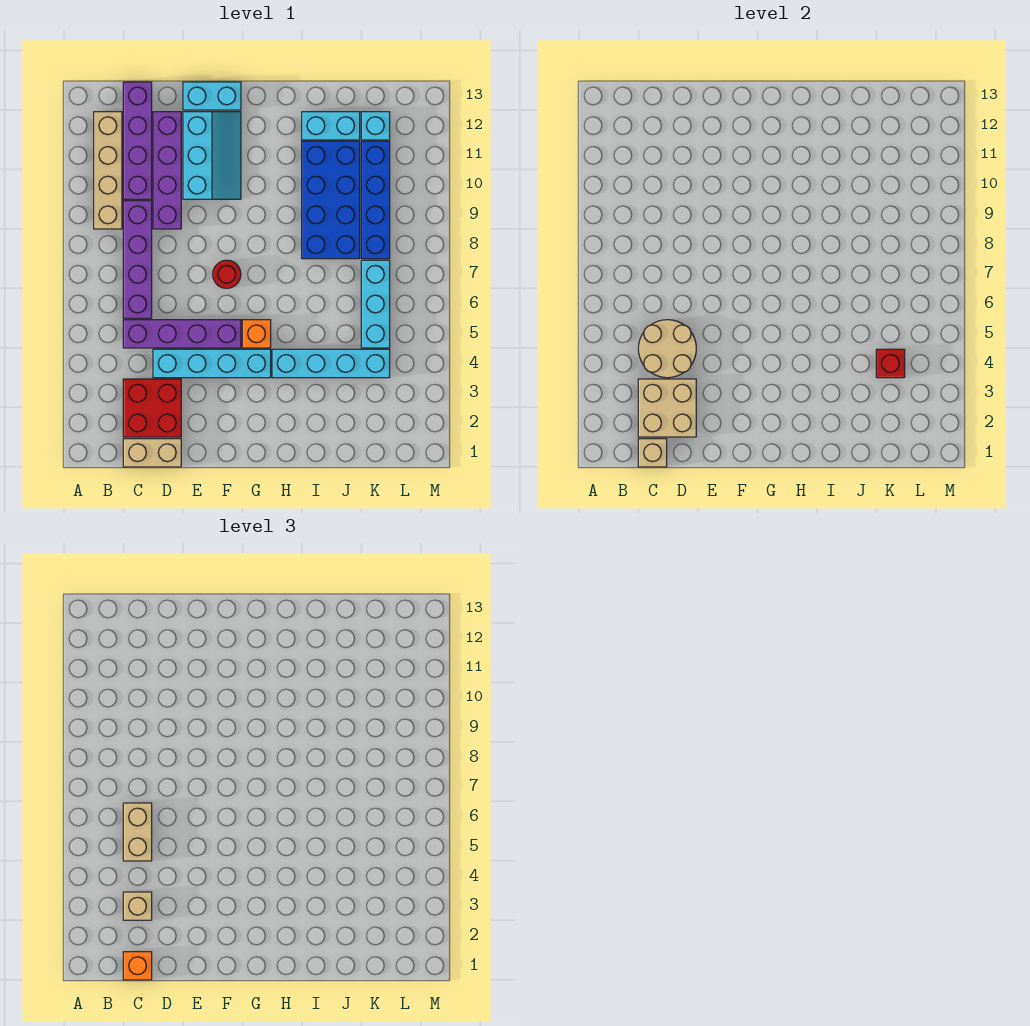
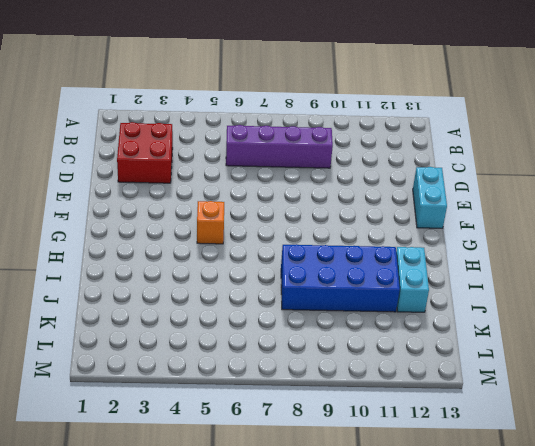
none -> tan 1x4 brick [94,112,122,229]
none -> tan 1x2 brick [123,439,181,467]
none -> purple 1x4 brick [123,320,241,348]

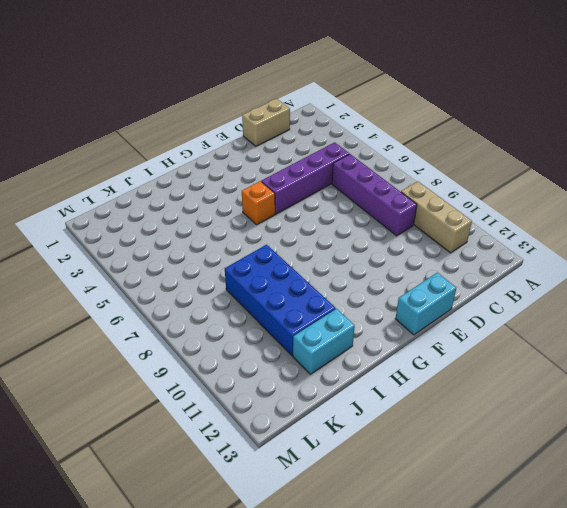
tan 1x3 brick [401,181,472,253] -> tan 1x4 brick [94,112,122,229]
none -> red 2x2 brick [123,379,181,437]
none -> purple 1x4 brick [123,82,152,199]
none -> cyan 1x4 brick [153,349,271,378]

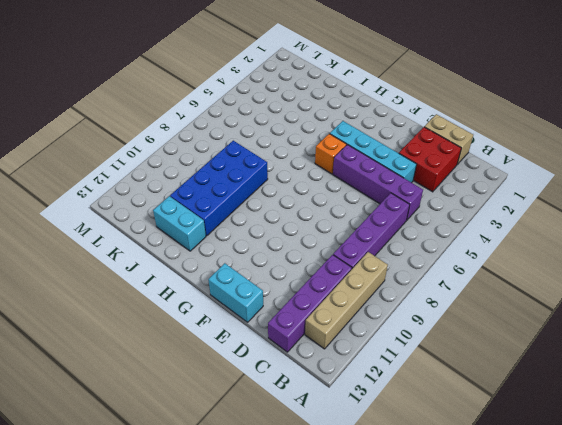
none -> purple 1x4 brick [153,112,181,229]
none -> cyan 2x3 slope [183,112,241,199]
none -> red 1x1 round brick [213,260,241,288]

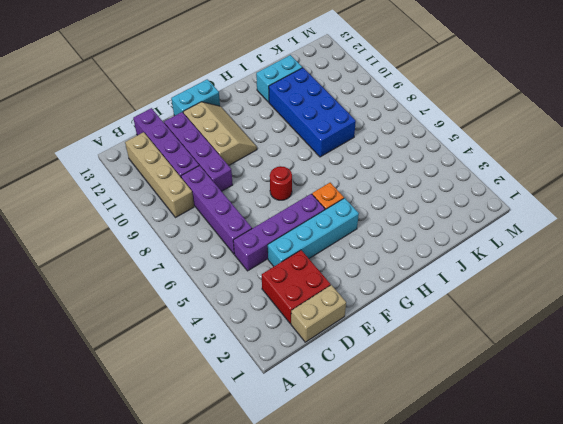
tan 2x3 slope [183,102,257,166] -> cyan 2x3 slope [183,112,241,199]
none -> cyan 1x4 brick [272,349,390,378]
none -> cyan 1x3 brick [361,260,390,348]
none -> blue 1x4 brick [361,141,390,259]

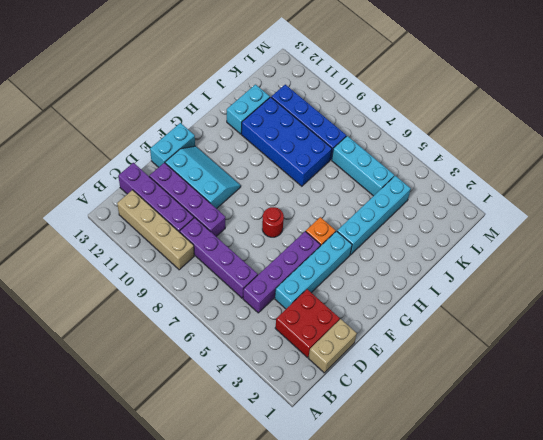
none -> cyan 1x1 brick [361,112,390,140]
none -> tan 1x1 brick [638,439,667,467]
none -> tan 2x2 brick [638,379,696,437]

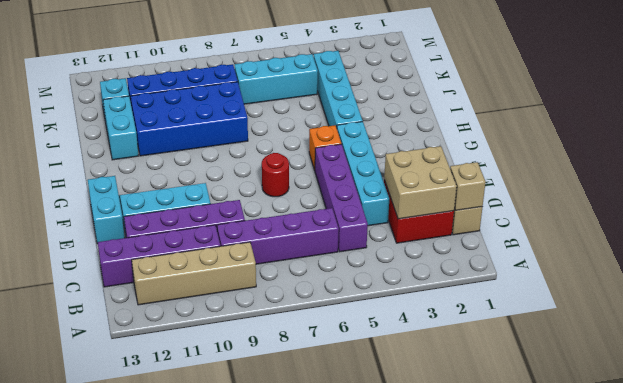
none -> tan 2x2 round brick [638,320,696,378]
none -> red 1x1 brick [876,349,905,378]
none -> orange 1x1 brick [123,952,152,980]

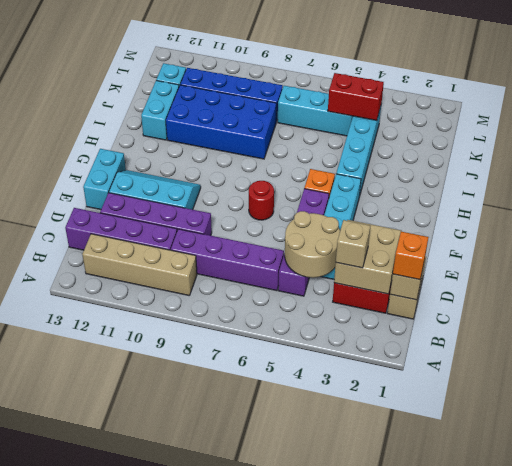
red 1x2 brick [328,73,384,120] -> red 1x1 brick [876,349,905,378]
none -> tan 1x2 brick [123,803,152,861]

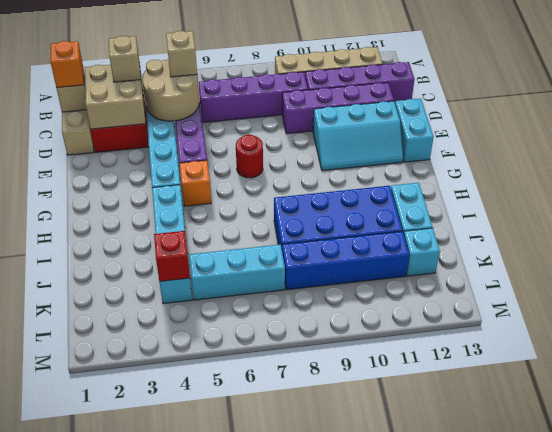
tan 1x1 brick [166,31,197,77] -> tan 1x2 brick [123,803,152,861]

